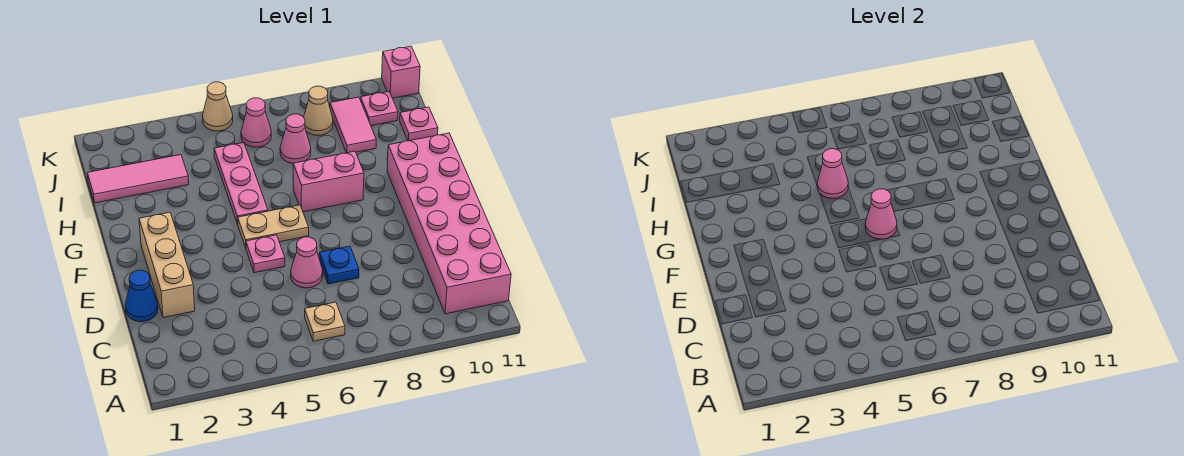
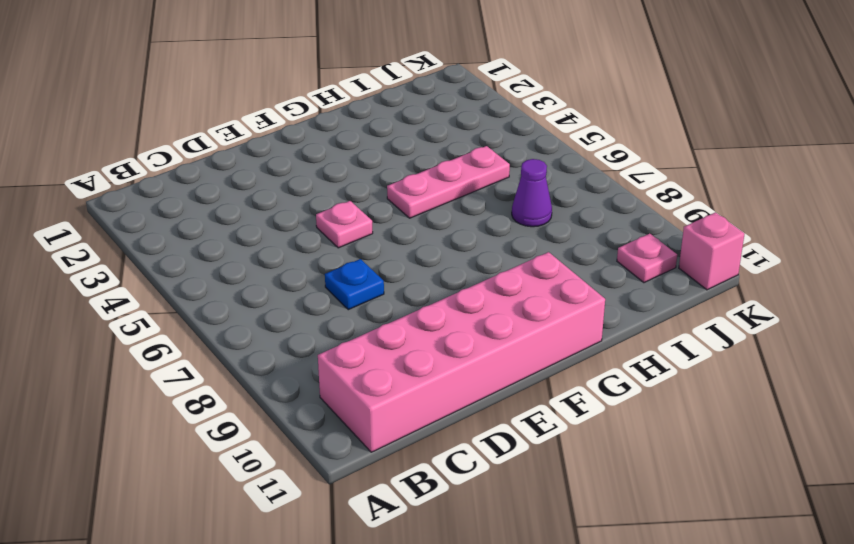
purple 1x1 cone [512,159,552,227] -> pink 1x1 cone [280,114,311,163]
none -> tan 1x1 plate [305,302,345,341]
none -> blue 1x1 cone [125,270,158,322]
none -> tan 1x3 brick [139,212,195,318]

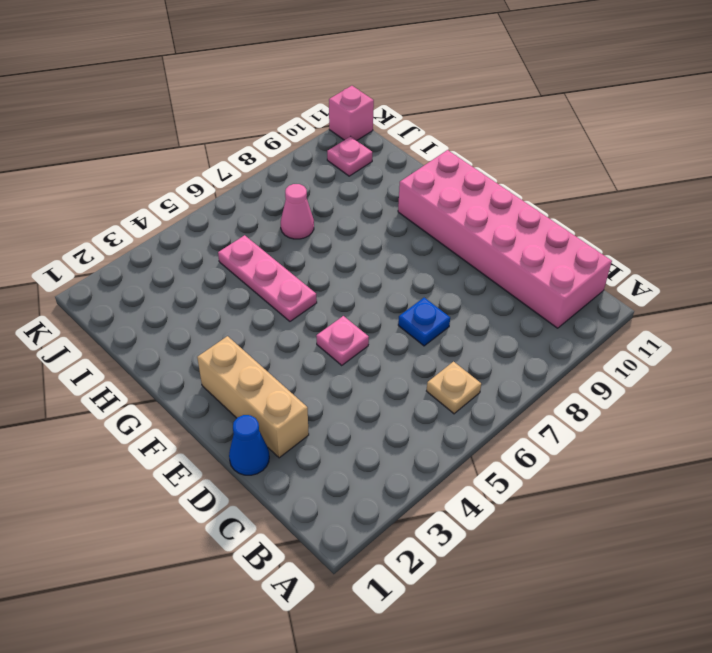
none -> pink 1x1 cone [291,237,323,288]
none -> tan 1x2 plate [238,205,309,248]
none -> pink 1x2 brick [293,151,364,212]

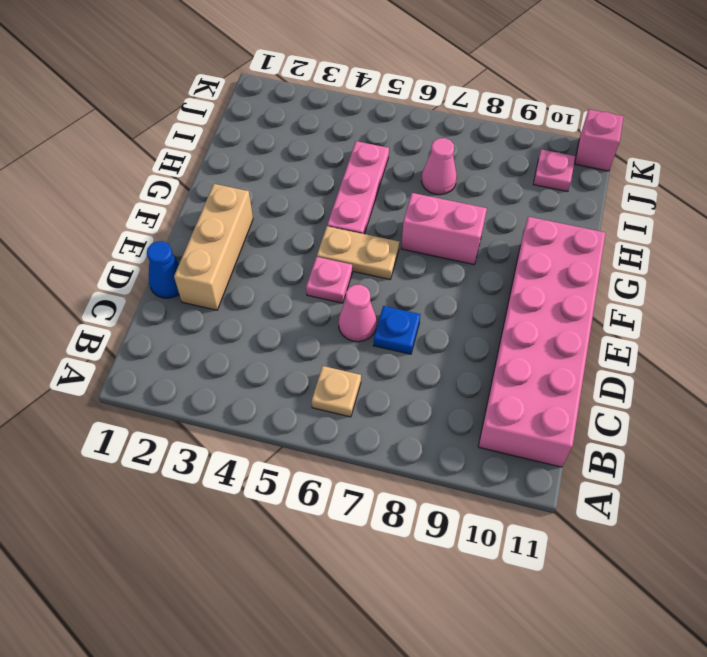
none -> pink 1x3 tile [87,155,189,203]
none -> pink 1x2 tile [330,97,376,153]
none -> pink 1x1 plate [400,107,438,141]

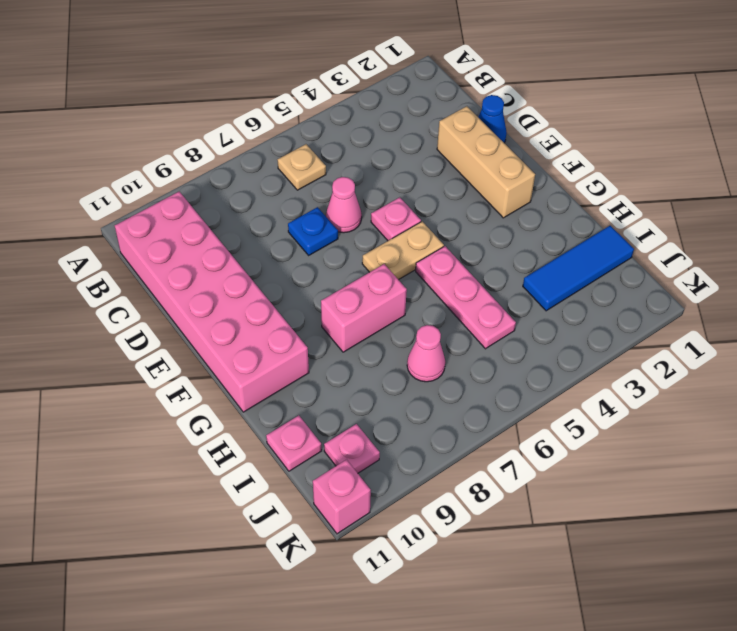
blue 1x3 tile [523,226,634,311] -> pink 1x3 tile [87,155,189,203]
none -> pink 1x2 tile [330,97,376,153]
none -> pink 1x1 cone [241,98,272,147]
none -> tan 1x1 cone [304,86,333,135]

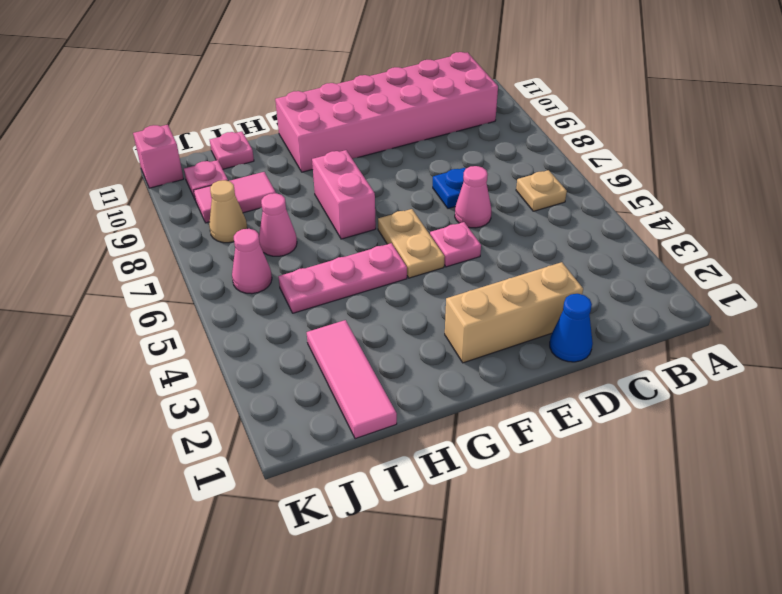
none -> tan 1x1 cone [202,82,233,131]
none -> pink 1x1 cone [865,189,897,239]
none -> pink 1x1 cone [817,149,848,198]

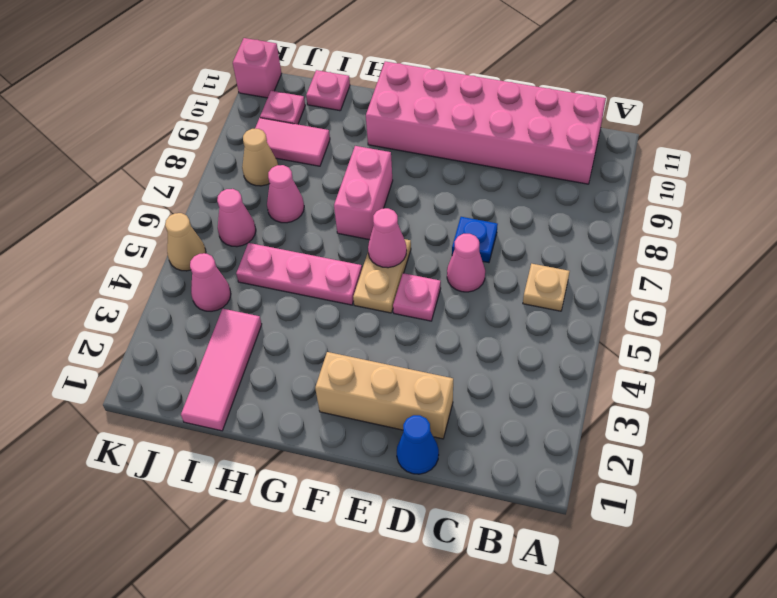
pink 1x1 cone [190,253,231,311] -> pink 1x1 cone moved to [817,149,848,198]

